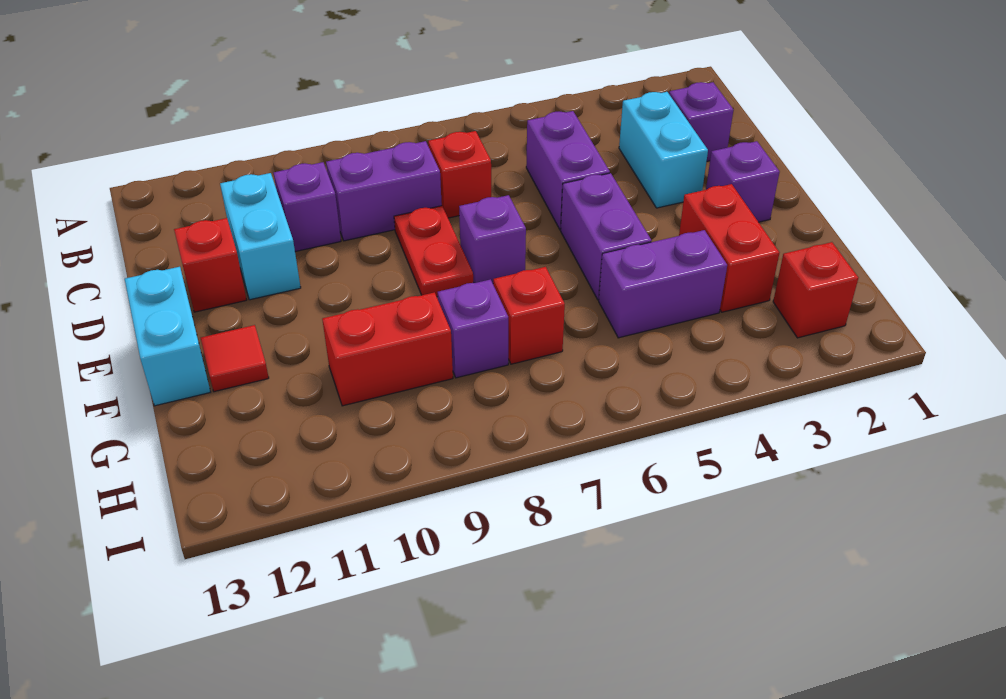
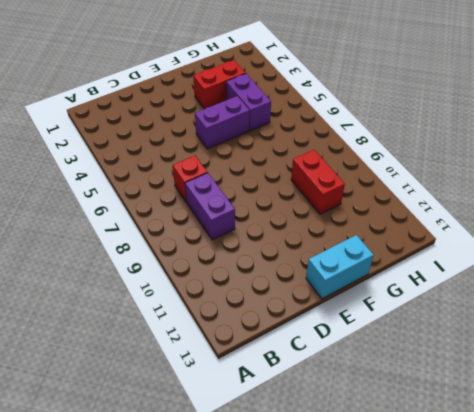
none -> purple 1x1 brick [669,82,734,161]
none -> cyan 1x2 brick [619,92,708,208]
none -> purple 1x2 brick [526,111,610,230]

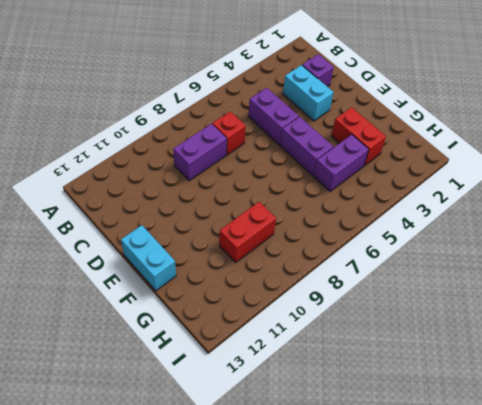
none -> purple 1x1 brick [274,162,341,252]
none -> cyan 1x2 brick [220,173,301,300]
none -> red 1x2 plate [394,206,473,297]

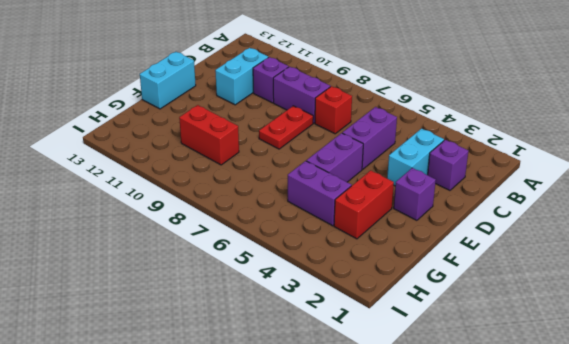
none -> red 1x1 brick [174,218,246,312]
none -> purple 1x1 brick [459,195,526,283]
none -> red 1x1 tile [201,325,269,392]

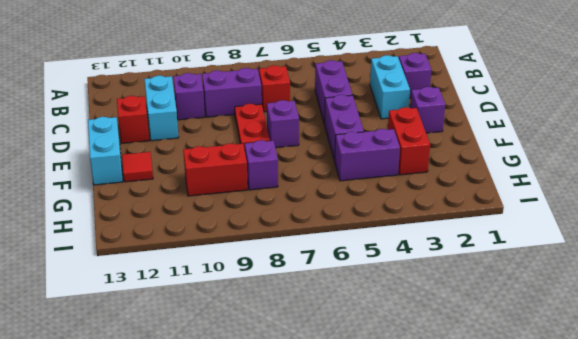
none -> red 1x1 brick [493,267,565,364]
none -> red 1x1 brick [773,242,858,338]

